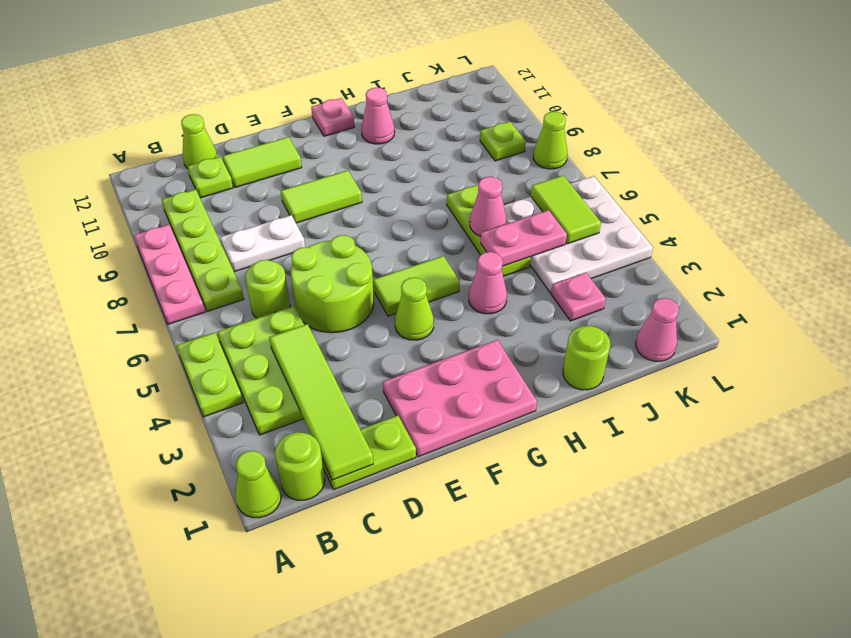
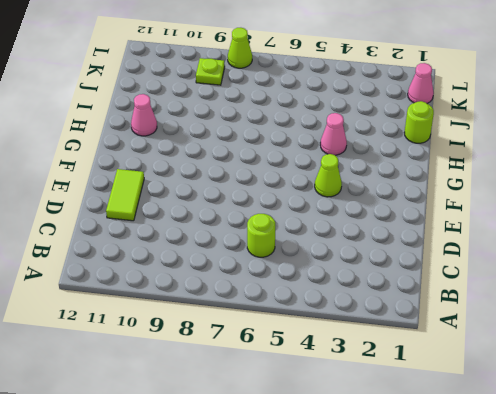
none -> lime 1x1 cone [235,451,281,518]
none -> lime 1x2 plate [177,333,243,417]
none -> pink 1x3 plate [134,224,205,324]
none -> lime 1x1 round brick [275,432,325,500]

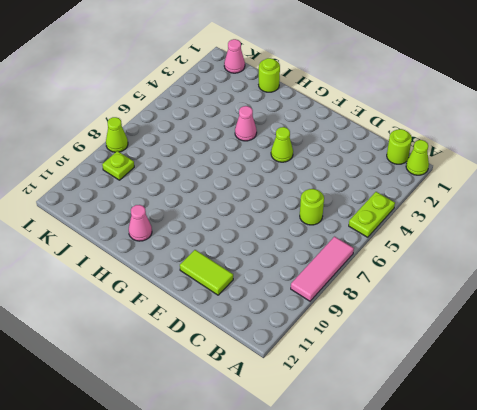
pink 1x3 tile [291,237,354,301] -> pink 1x3 plate [134,224,205,324]
none -> lime 2x3 plate [218,306,304,435]
none -> lime 1x4 plate [162,189,244,312]
none -> lime 1x2 plate [322,416,416,490]
none -> white 1x2 plate [220,215,305,272]

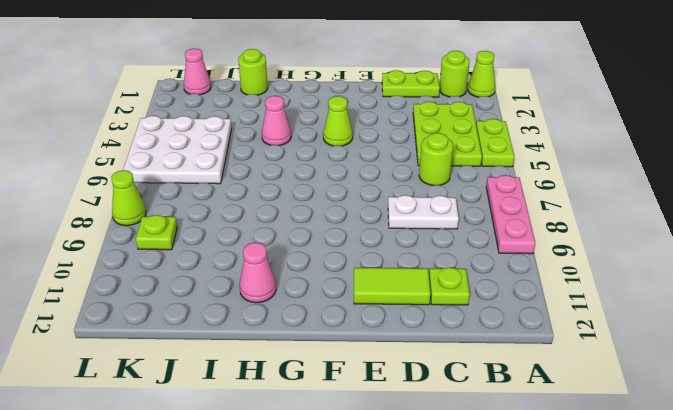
none -> lime 1x4 plate [162,189,244,312]
none -> lime 1x1 cone [181,114,217,168]
none -> lime 2x2 round brick [291,235,374,333]
none -> pink 2x3 plate [383,340,537,457]

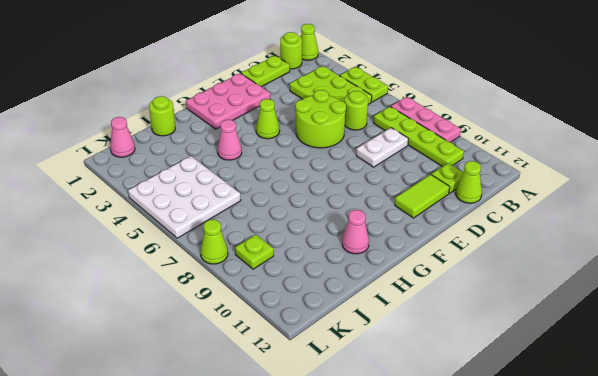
none -> lime 1x2 tile [281,170,362,223]
none -> lime 1x2 tile [373,256,460,316]
none -> pink 1x1 plate [311,98,354,136]
none -> lime 1x3 plate [447,185,531,276]

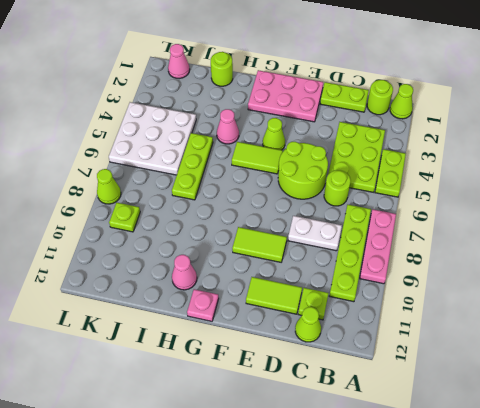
none -> pink 1x1 plate [551,273,606,321]
none -> lime 1x4 tile [269,324,373,480]
none -> pink 1x2 plate [481,210,567,266]
none -> pink 1x1 cone [470,177,506,236]

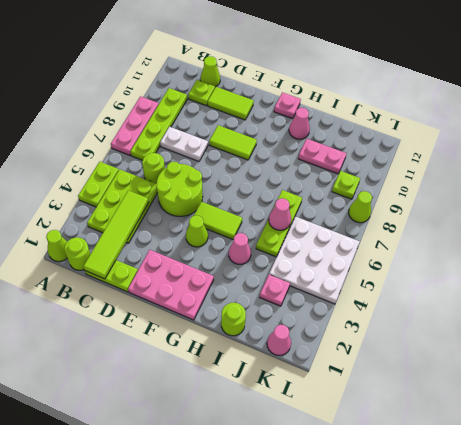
pink 1x2 plate [298,139,347,174] -> pink 1x2 plate moved to [481,210,567,266]
none -> lime 1x2 tile [531,176,601,244]

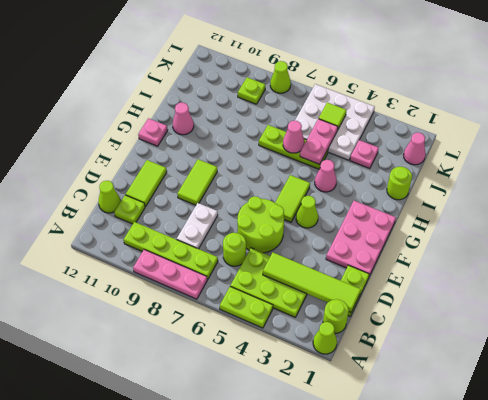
lime 1x1 tile [319,103,346,129] -> lime 1x2 tile [531,176,601,244]

